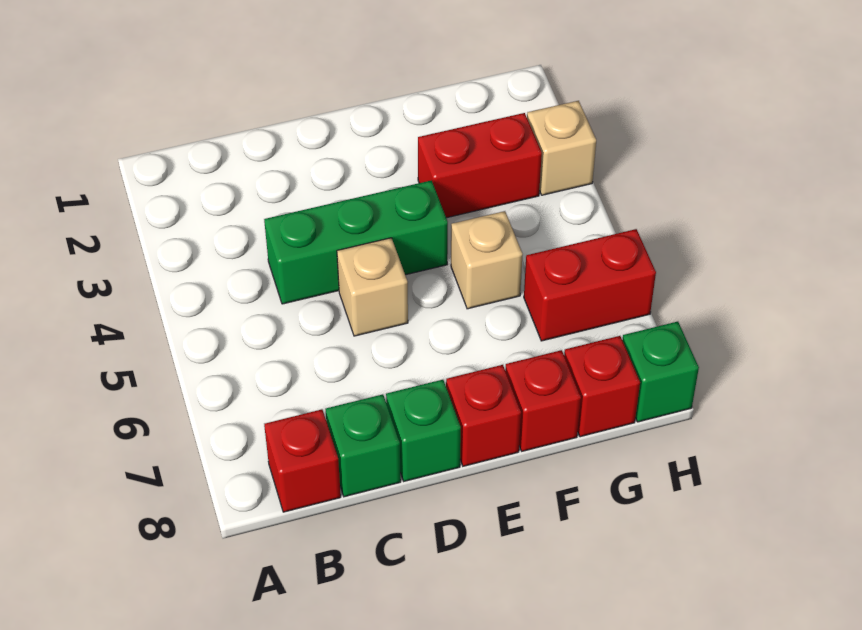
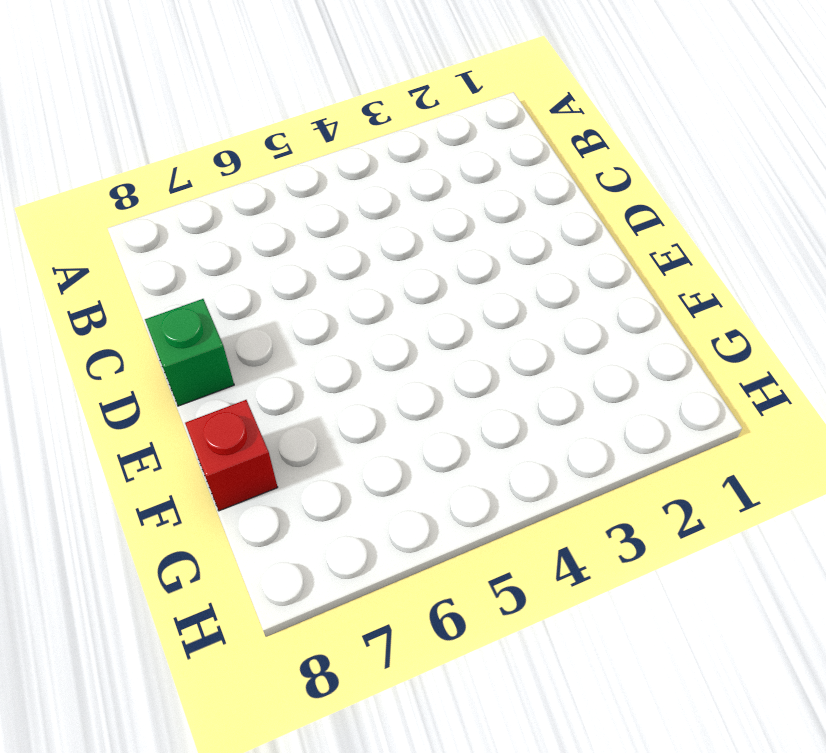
none -> red 1x1 brick [264,409,341,512]
none -> green 1x3 brick [264,180,448,304]
none -> green 1x1 brick [326,394,401,497]

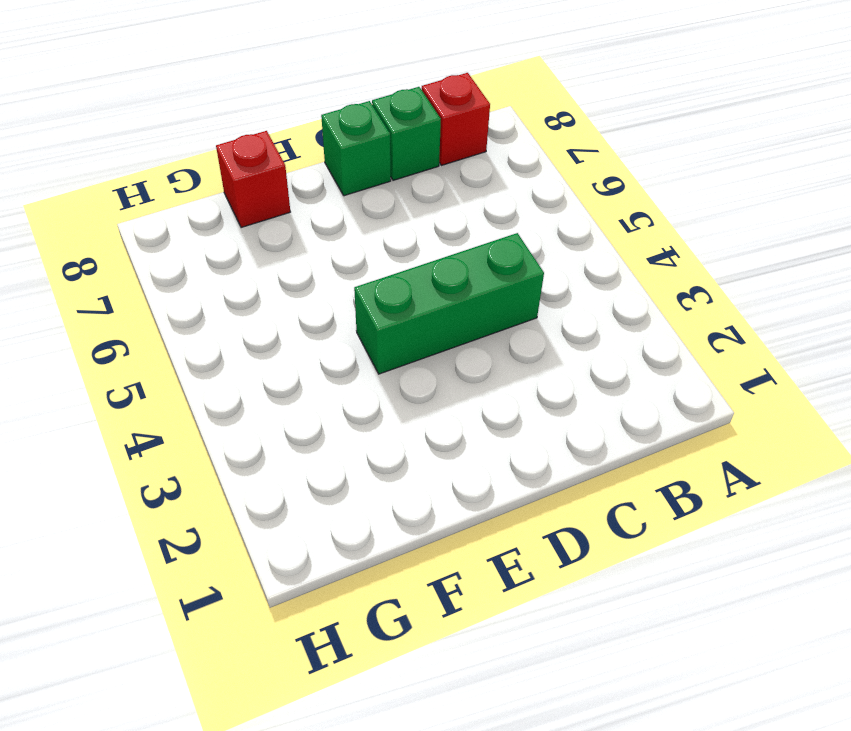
none -> tan 1x1 brick [337,238,408,336]
none -> red 1x1 brick [446,365,521,466]
none -> red 1x2 brick [418,113,542,218]

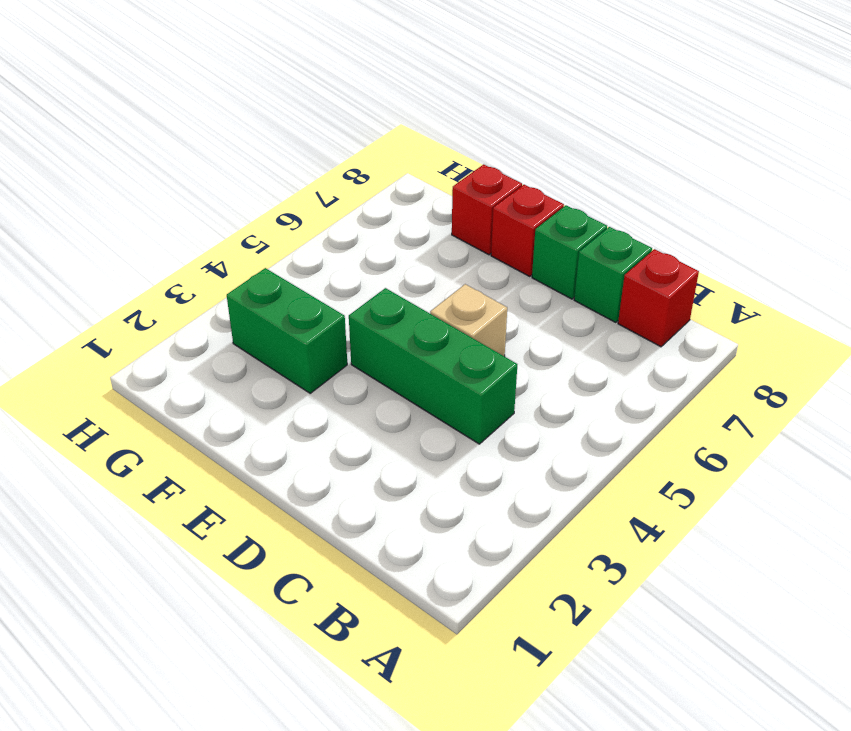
green 1x2 brick [227,268,347,393] -> red 1x2 brick [418,113,542,218]
none -> tan 1x1 brick [451,211,523,309]
none -> red 1x2 brick [524,229,656,341]
none -> red 1x1 brick [564,336,640,437]

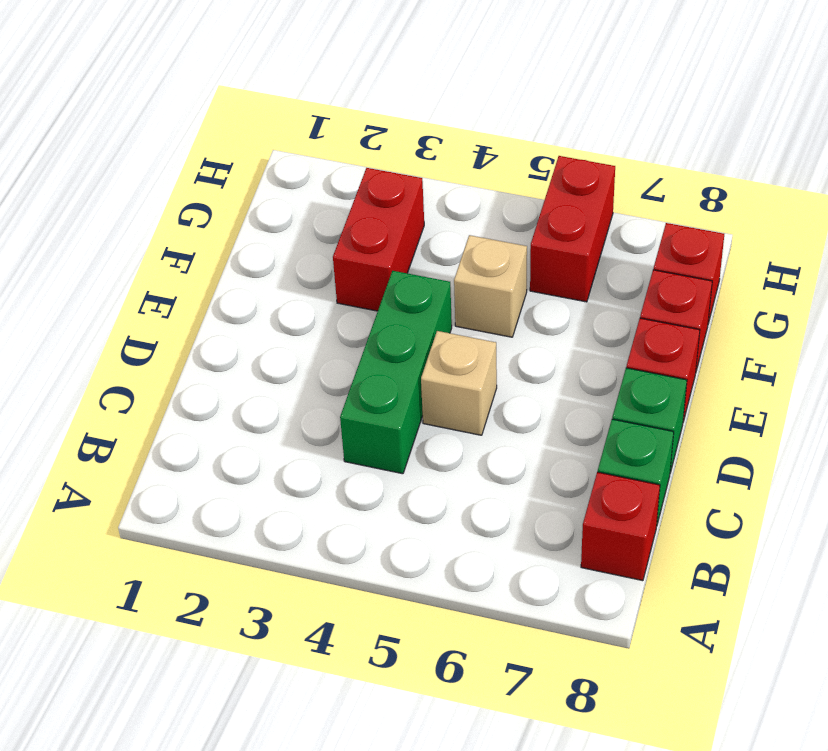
none -> tan 1x1 brick [527,101,596,195]
none -> green 1x1 brick [622,322,699,422]

